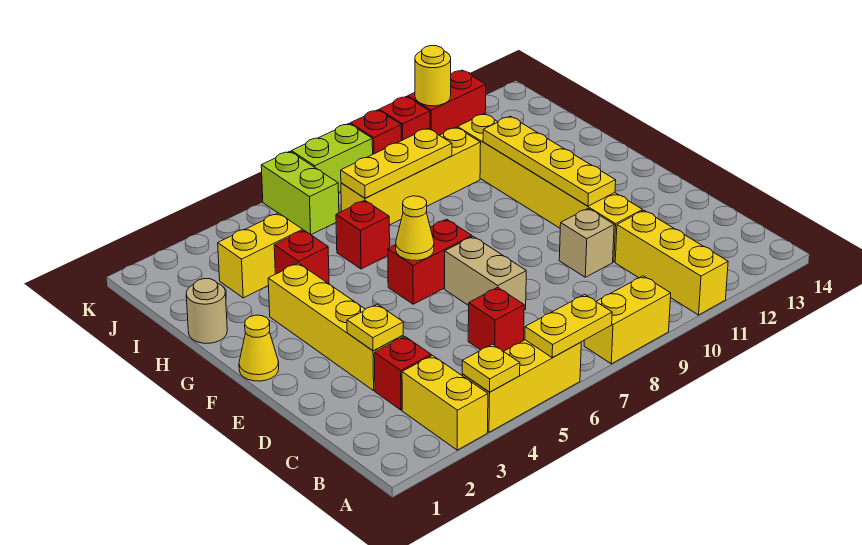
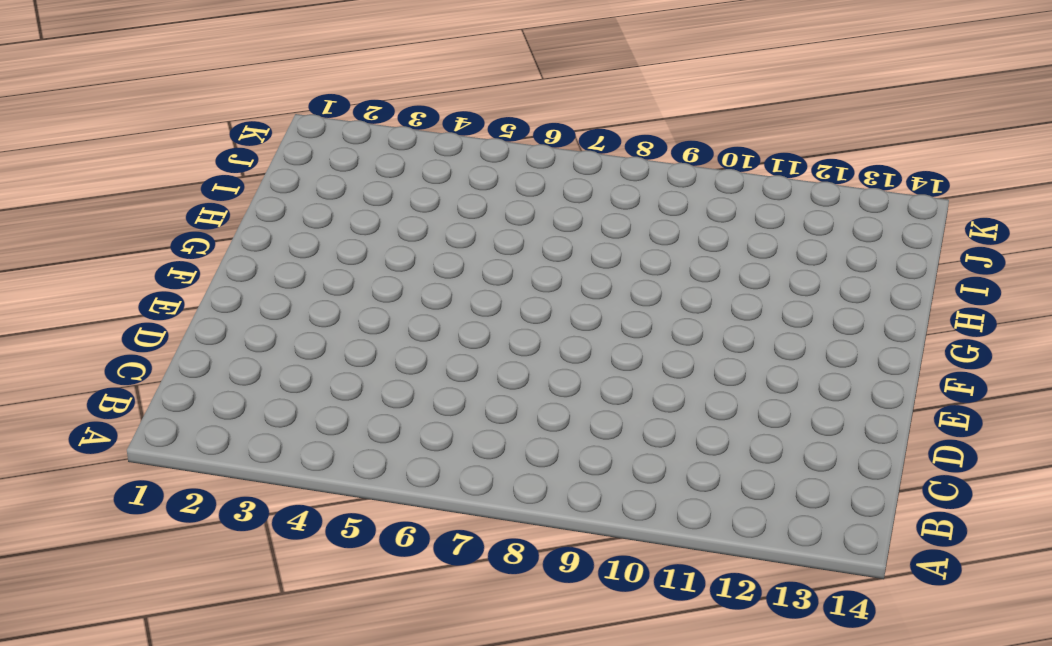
none -> yellow 1x2 brick [402,356,488,450]
none -> yellow 1x3 brick [462,340,581,432]
none -> yellow 1x2 brick [584,276,671,364]

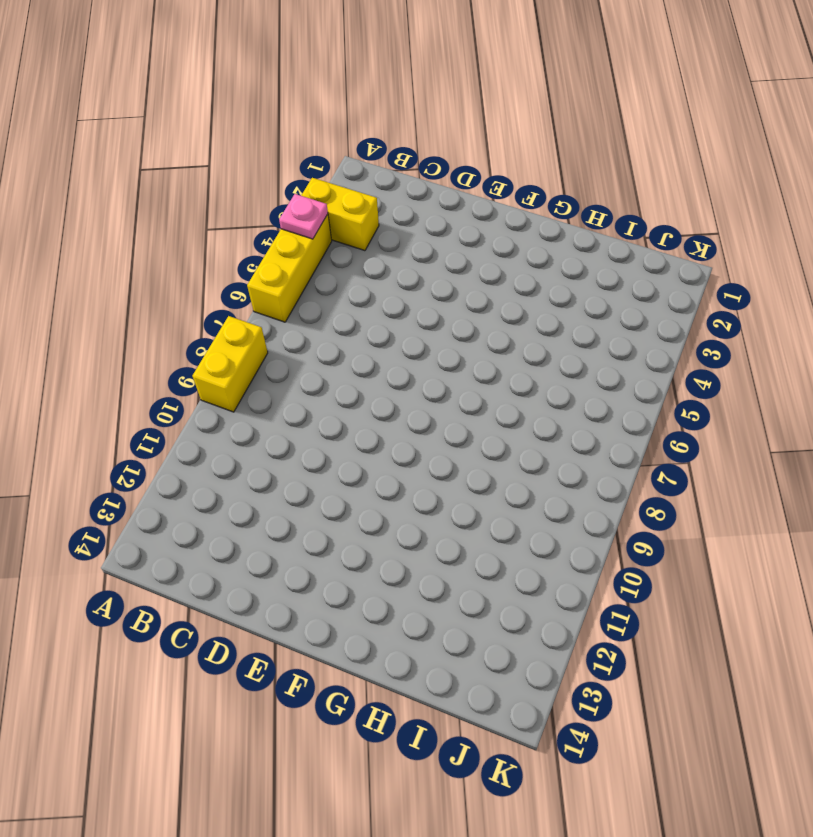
pink 1x1 plate [279,194,328,239] -> yellow 1x1 plate [462,344,520,392]
none -> yellow 1x3 brick [615,211,728,315]
none -> red 1x1 brick [374,336,431,410]
none -> red 1x1 brick [468,287,524,352]

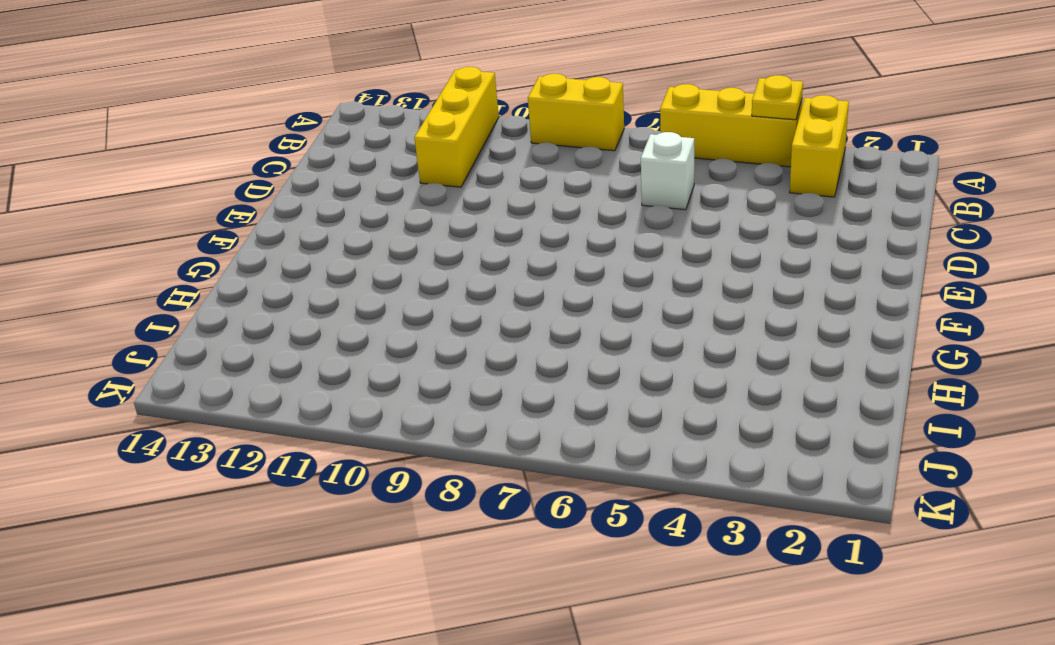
white 1x1 brick [641,132,694,210] -> red 1x1 brick [468,287,524,352]
none -> red 1x1 brick [374,336,431,410]
none -> yellow 1x4 brick [268,263,403,391]
none -> tan 1x2 brick [445,236,526,310]

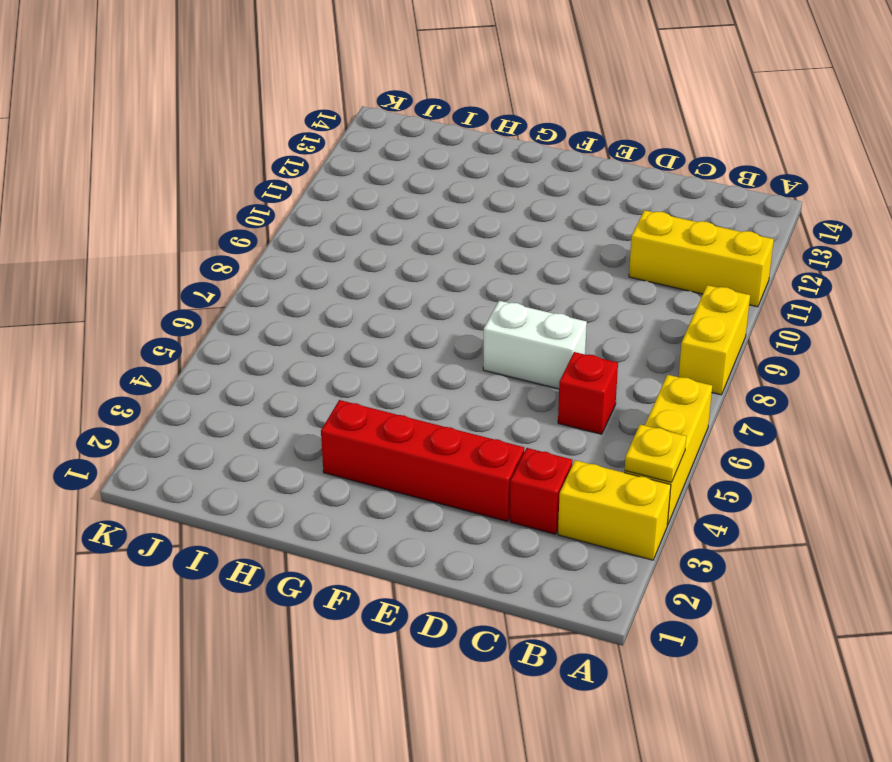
red 1x4 brick [321,400,524,522] -> yellow 1x4 brick [268,263,403,391]
white 1x2 brick [483,301,587,389] -> tan 1x2 brick [445,236,526,310]
none -> tan 1x1 brick [559,209,614,277]
none -> yellow 1x6 brick [458,114,643,262]
none -> yellow 1x1 cone [239,315,279,381]

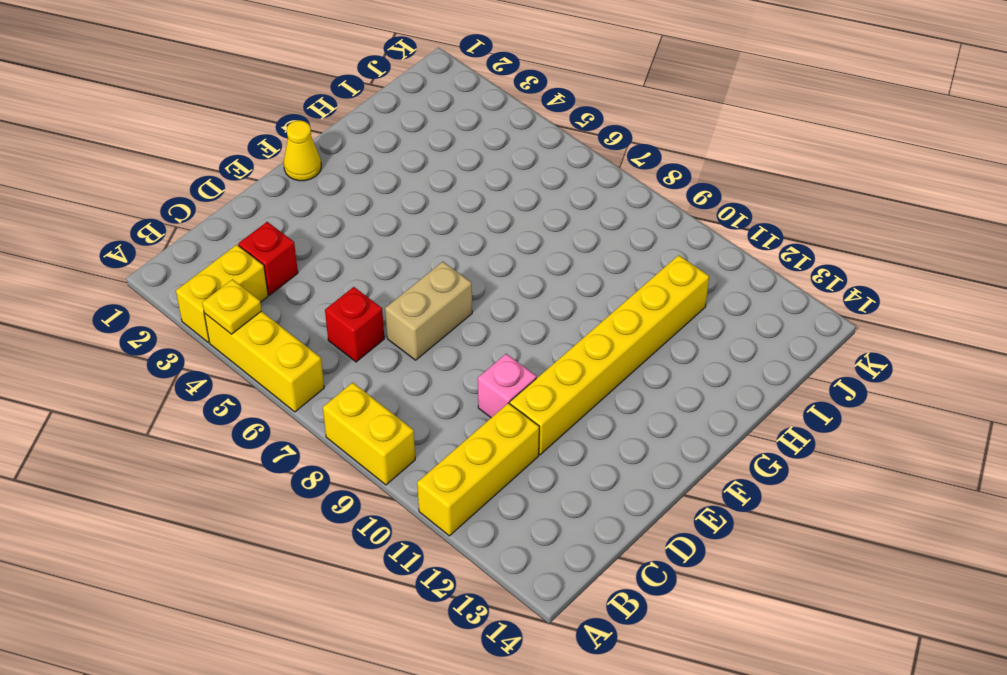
pink 1x1 brick [478,354,537,418] -> tan 1x1 brick [559,209,614,277]
none -> yellow 1x4 brick [268,263,403,391]
none -> red 1x2 brick [388,219,472,304]
none -> tan 1x1 round brick [186,279,227,343]

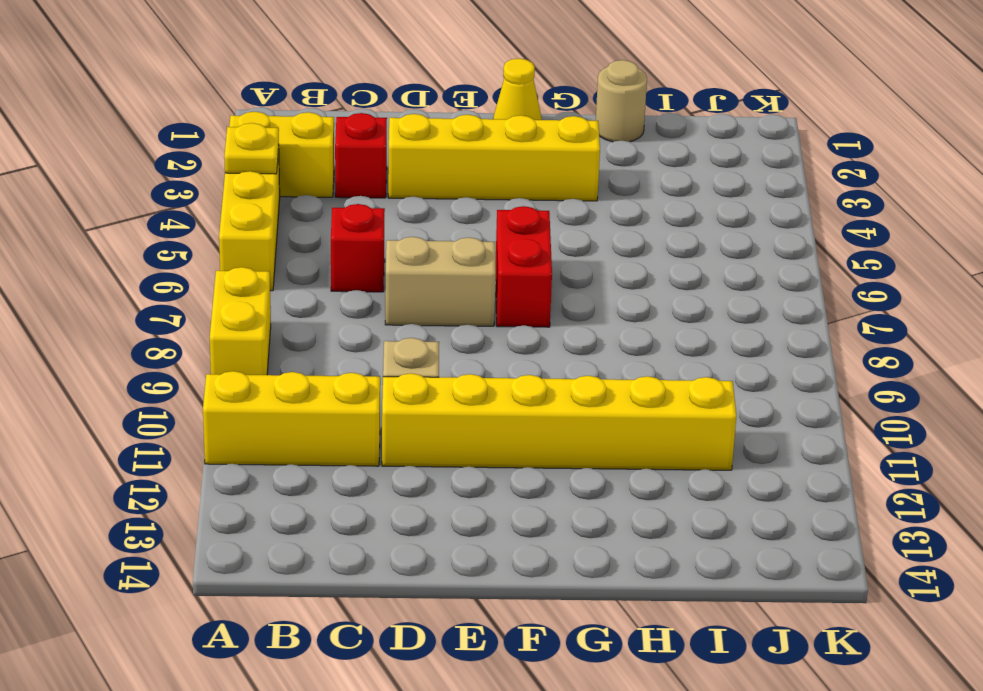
none -> red 1x1 brick [274,230,329,284]
none -> red 1x1 brick [336,200,390,269]
none -> yellow 1x2 brick [218,213,303,298]

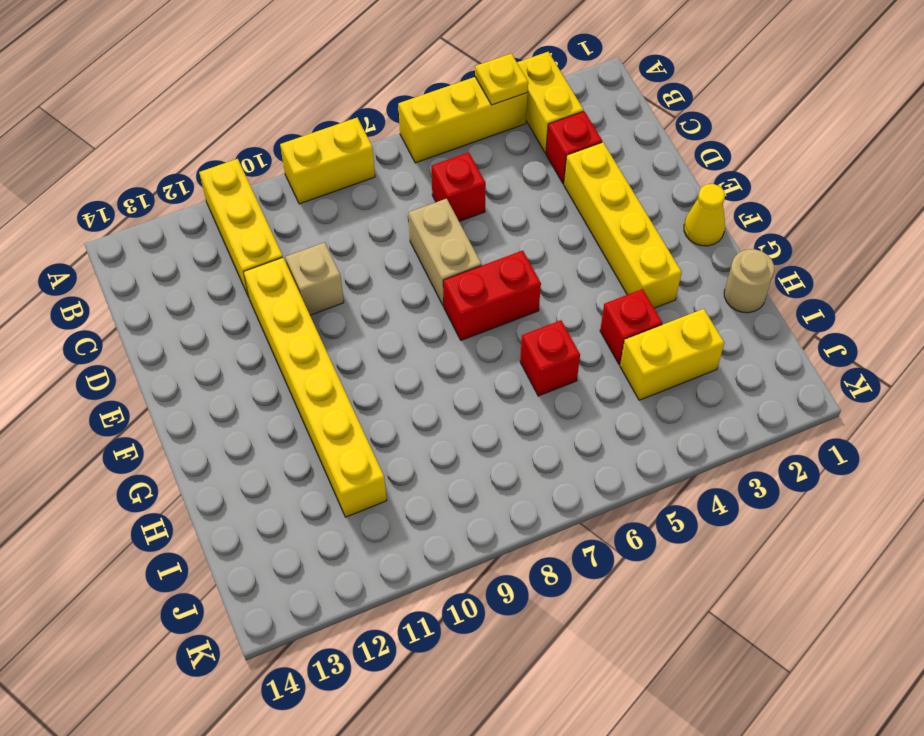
none -> yellow 1x4 brick [341,127,481,225]
none -> lime 1x2 brick [261,151,339,235]
none -> lime 1x2 brick [291,124,373,193]

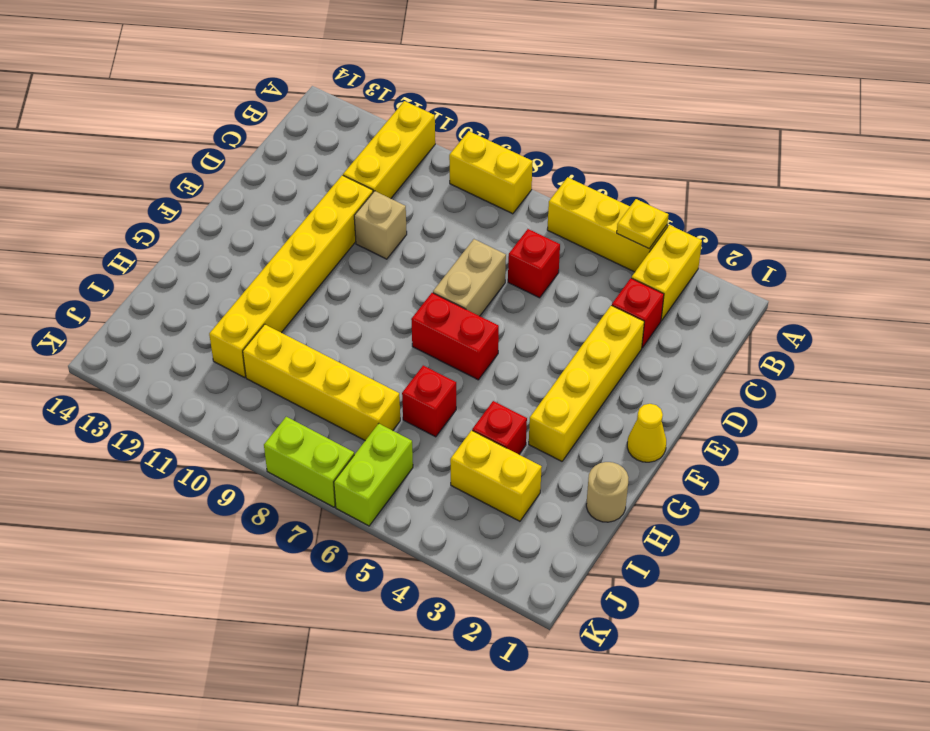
none -> red 1x1 brick [350,110,401,154]
none -> red 1x1 brick [379,97,430,141]
none -> red 1x2 brick [408,70,486,135]

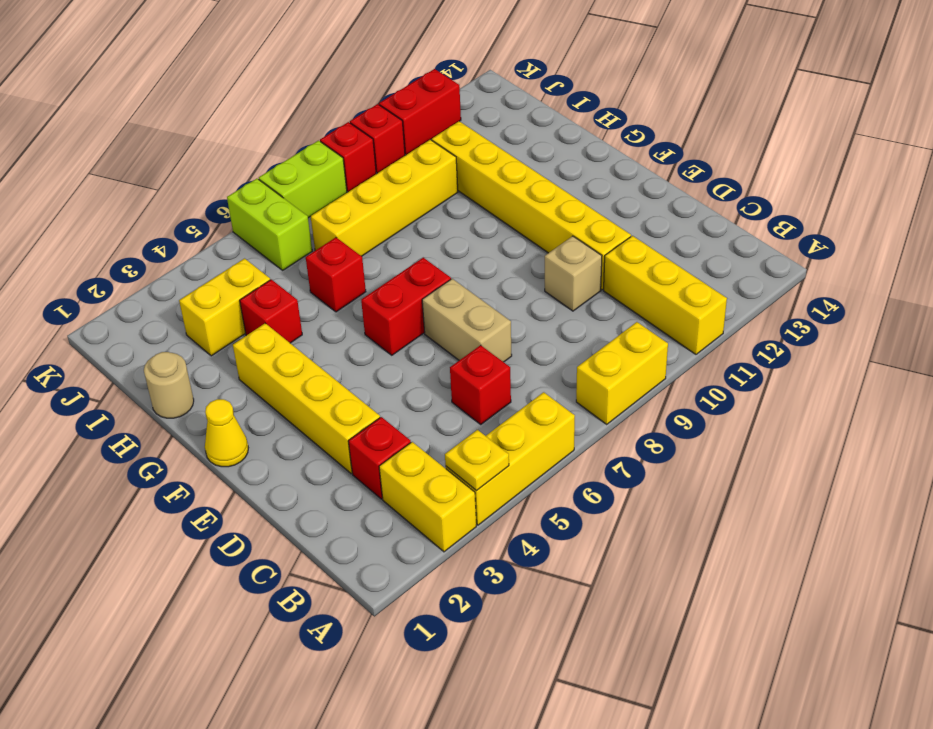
none -> yellow 1x2 plate [525,295,612,357]
none -> yellow 1x1 plate [347,304,403,351]
none -> yellow 1x4 plate [483,116,616,206]

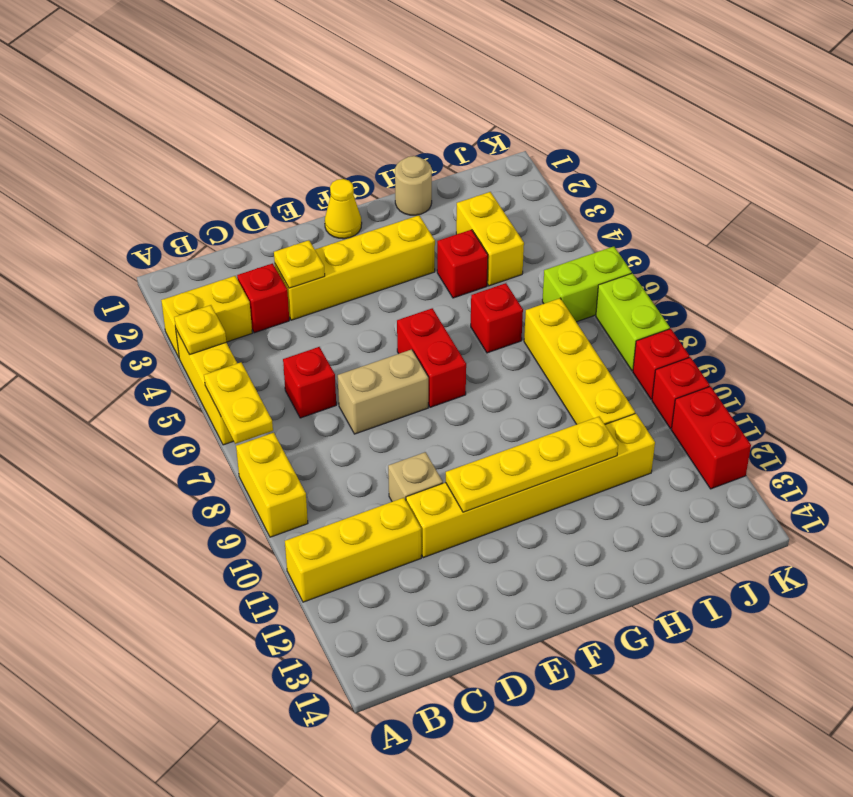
none -> yellow 1x1 cone [396,196,434,261]
none -> yellow 1x3 plate [341,128,452,198]
none -> yellow 1x1 round brick [415,46,451,106]

